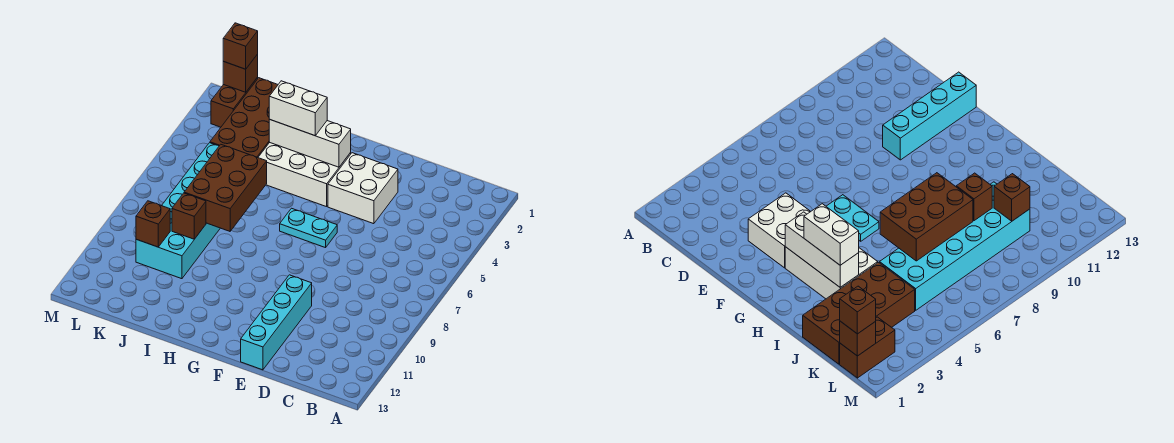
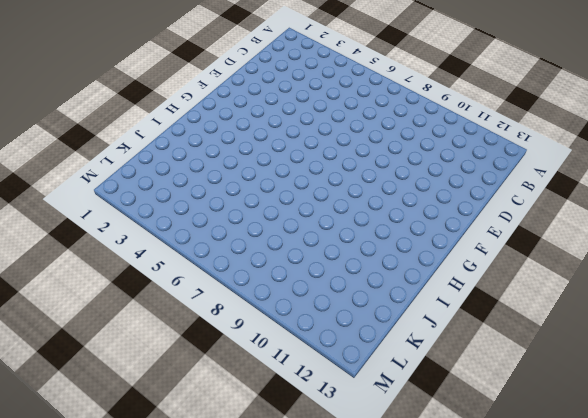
none -> white 2x2 brick [328,153,398,224]
none -> cyan 1x4 brick [241,275,312,370]
none -> cyan 1x2 plate [280,208,337,248]

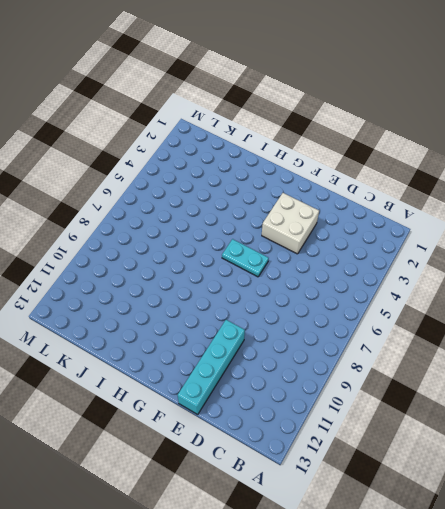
none -> white 2x3 brick [258,142,351,207]
none -> brown 2x4 brick [210,78,278,157]
none -> cyan 2x6 brick [136,143,220,279]

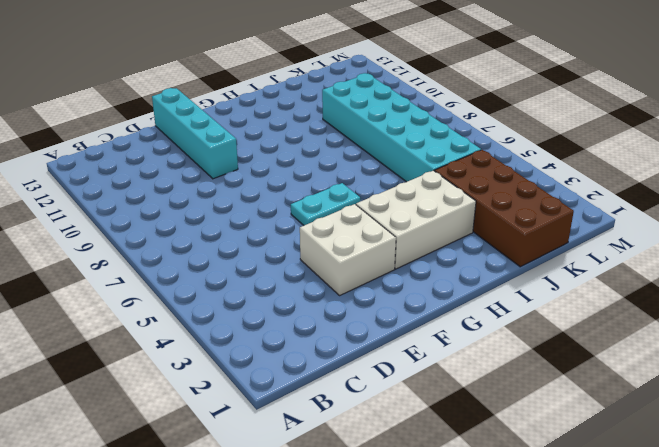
none -> brown 1x2 brick [211,78,258,127]
none -> white 1x3 brick [269,119,351,167]
none -> brown 2x3 brick [184,144,267,231]

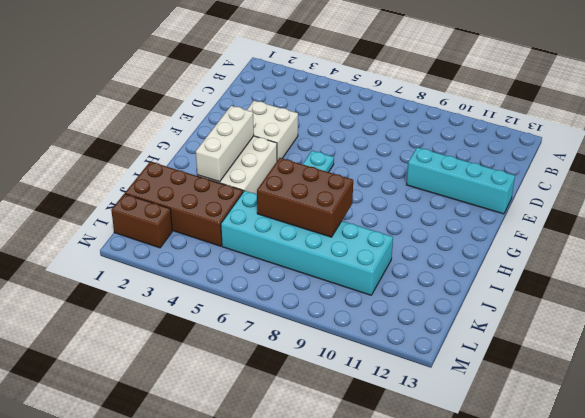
none -> brown 1x1 brick [172,193,206,239]
none -> brown 1x1 brick [136,201,170,247]
none -> brown 1x1 brick [223,54,258,92]

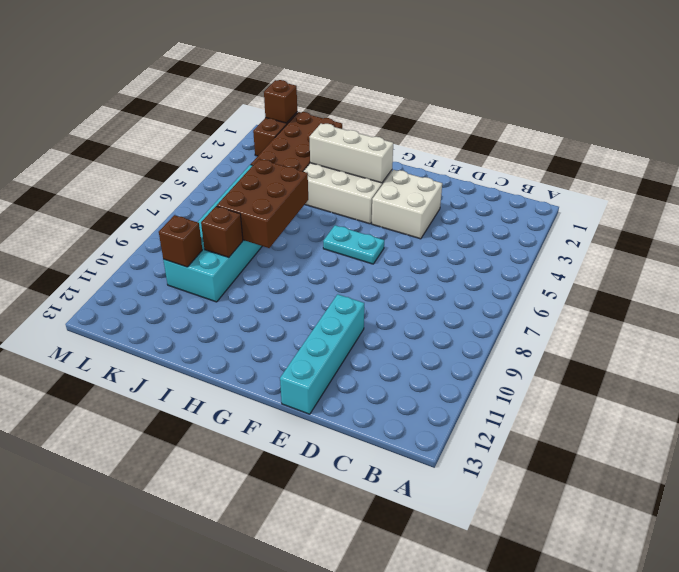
none -> white 1x2 brick [269,81,327,136]
none -> brown 1x1 brick [223,23,258,69]

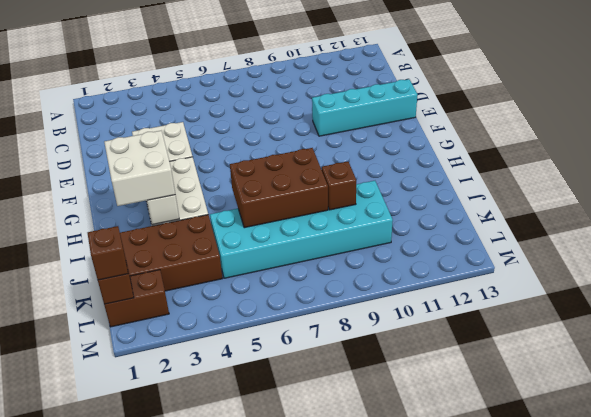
white 2x2 brick [104,131,175,206] -> white 1x2 brick [269,81,327,136]
none -> cyan 1x2 plate [280,208,337,248]
none -> brown 1x1 brick [136,201,170,247]

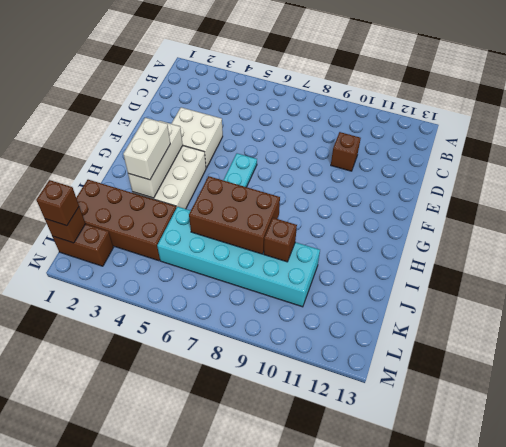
brown 1x1 brick [331,132,361,171] -> brown 1x1 brick moved to [136,201,170,247]
none -> cyan 1x4 brick [241,275,312,370]

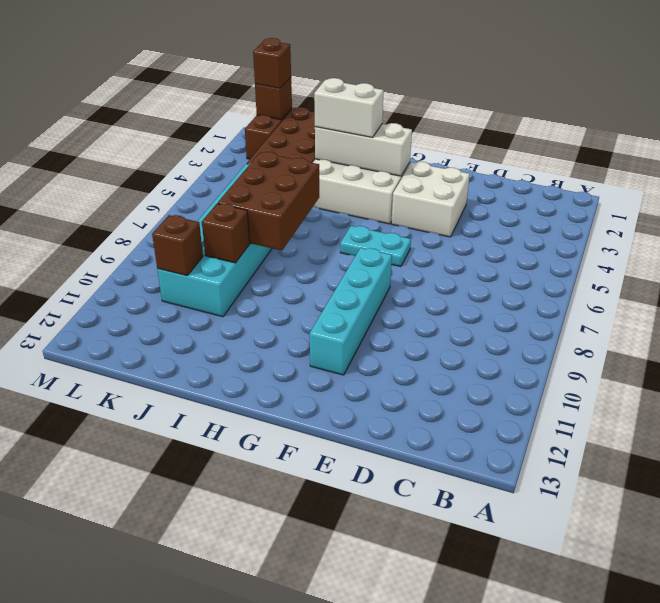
cyan 1x4 brick [310,248,392,375] -> cyan 1x4 brick moved to [241,275,312,370]

